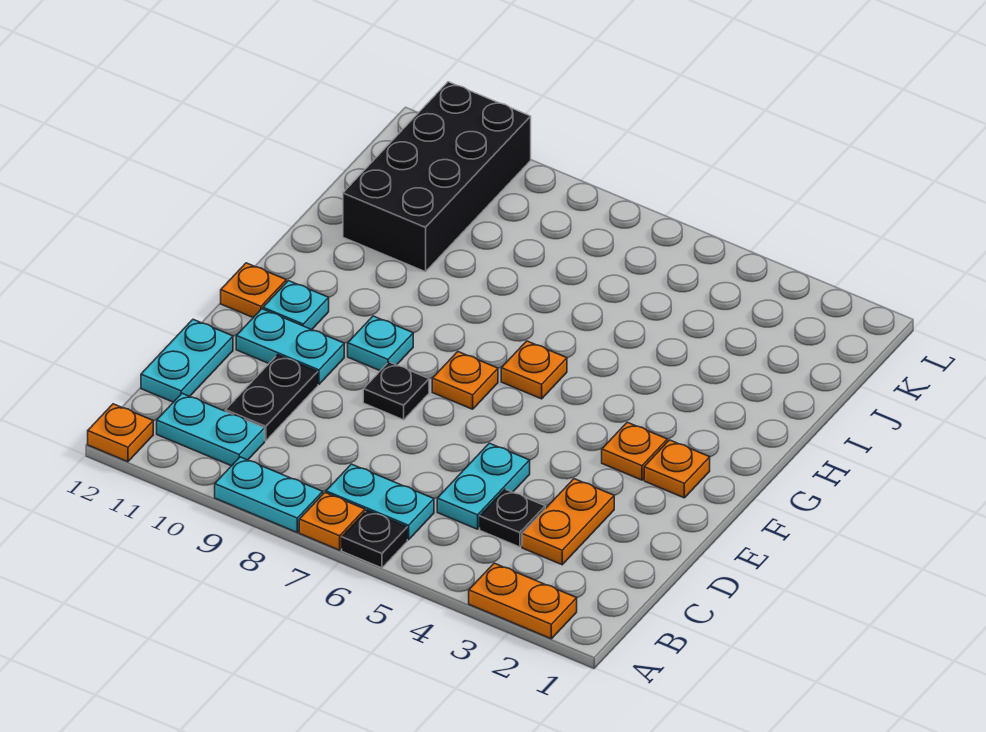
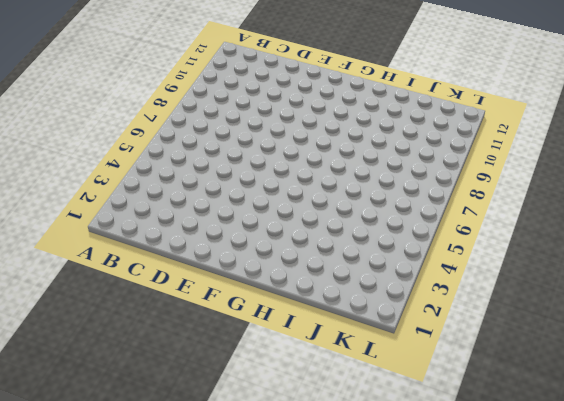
none -> orange 1x2 plate [469,563,577,639]
none -> black 1x1 plate [342,510,407,568]
none -> orange 1x1 plate [299,493,365,550]

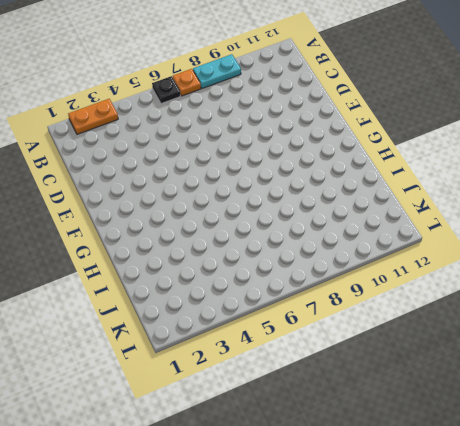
none -> orange 1x1 plate [88,404,153,462]
none -> cyan 1x2 plate [326,464,434,540]
none -> cyan 1x2 plate [157,393,265,466]

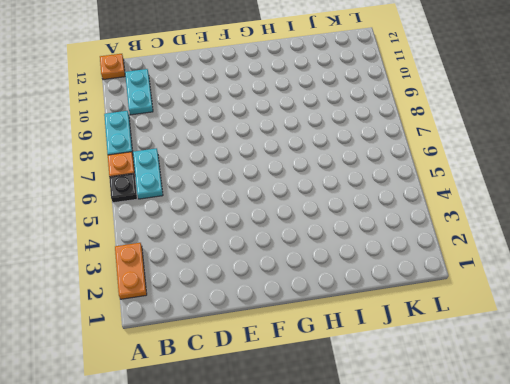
none -> orange 1x2 plate [522,479,614,565]
none -> black 1x1 plate [480,489,545,547]
none -> cyan 1x2 plate [437,443,530,529]

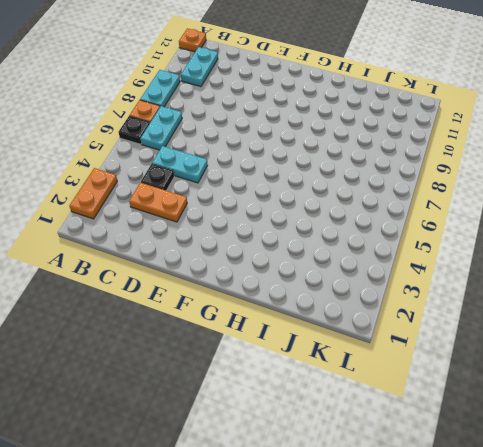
none -> black 1x2 plate [226,355,318,441]
none -> cyan 1x2 plate [141,319,233,402]
none -> black 1x1 plate [363,362,429,420]

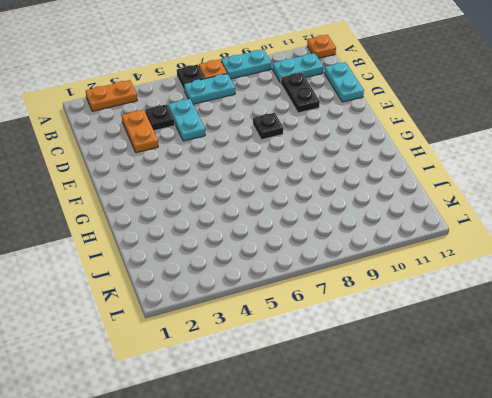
none -> cyan 1x2 plate [236,309,344,384]
none -> orange 1x1 plate [644,440,710,498]
none -> orange 1x1 plate [602,422,667,480]

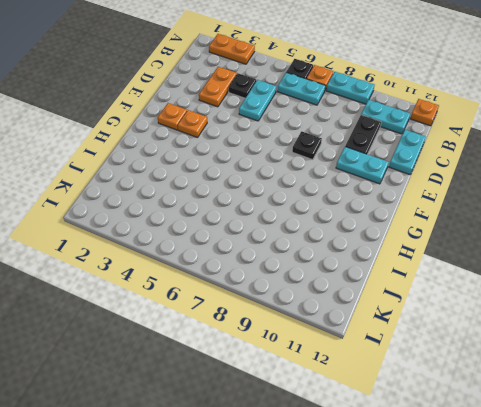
none -> orange 1x1 plate [432,352,498,409]
none -> cyan 1x1 plate [348,316,413,371]
none -> cyan 1x1 plate [263,281,329,330]

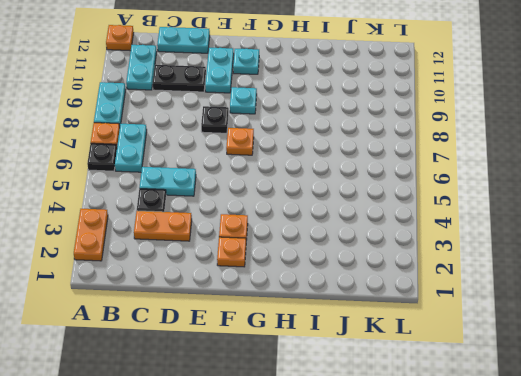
none -> orange 1x1 plate [221,263,286,318]
none -> orange 1x1 plate [501,341,567,399]
none -> black 2x4 brick [343,82,531,272]

